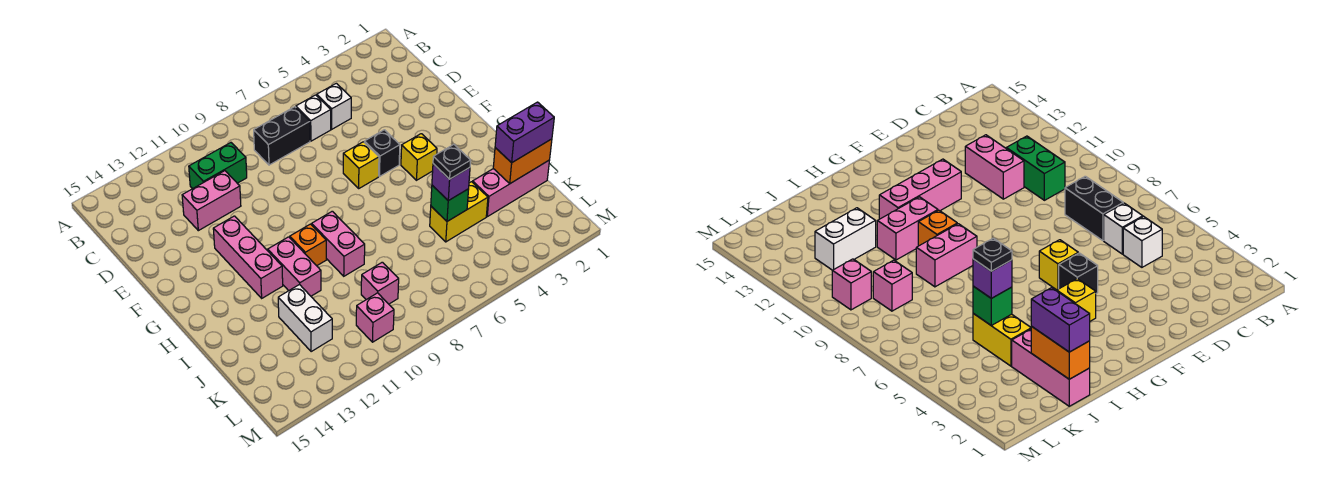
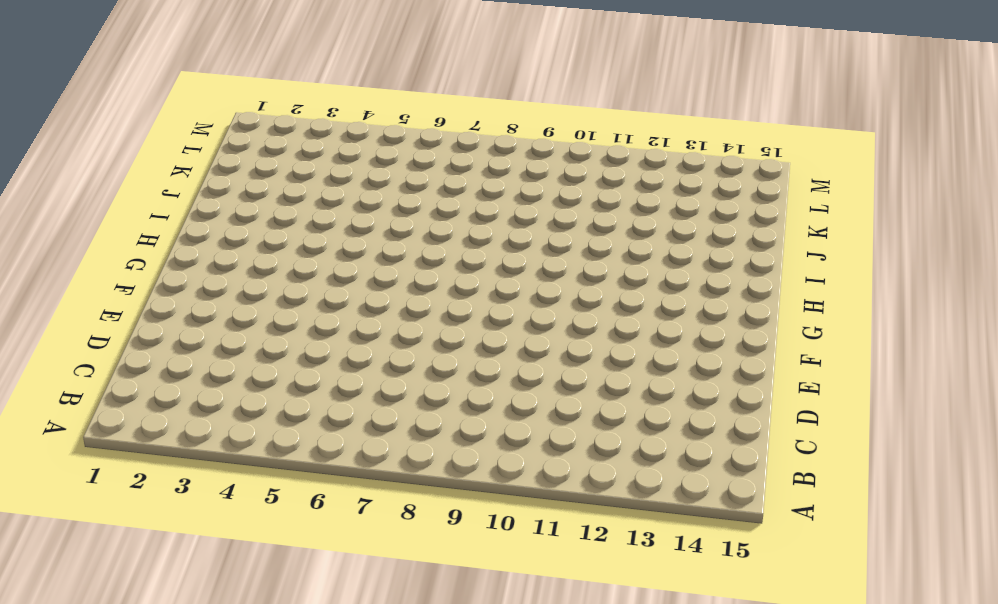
none -> white 1x1 brick [317,83,351,129]
none -> white 1x1 brick [296,95,331,141]
none -> black 1x2 brick [254,107,310,165]

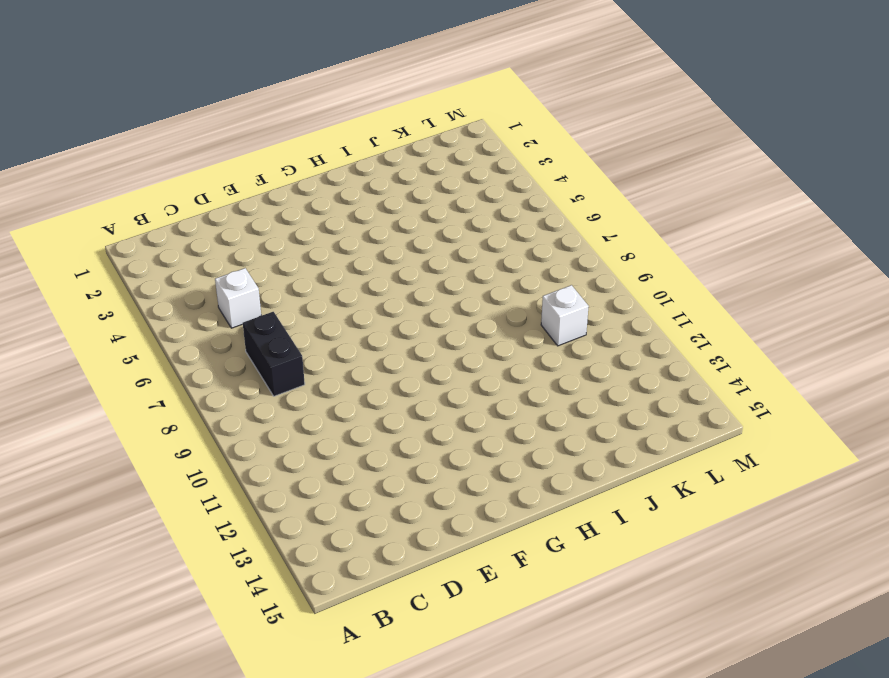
white 1x1 brick [541,285,589,346] -> white 1x1 brick moved to [296,95,331,141]
none -> green 1x2 brick [189,143,247,189]
none -> pink 1x2 brick [182,171,241,231]
none -> black 1x1 brick [364,130,400,177]

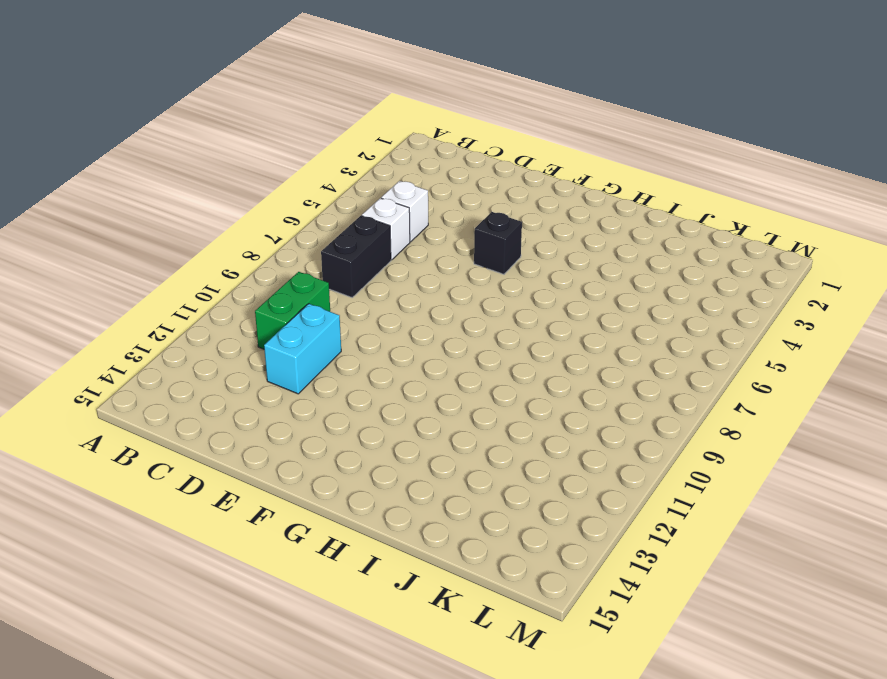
cyan 1x2 brick [264,304,341,394] -> pink 1x2 brick [182,171,241,231]
none -> yellow 1x1 brick [343,142,379,188]
none -> pink 1x3 brick [213,216,283,298]
none -> yellow 1x1 brick [401,134,437,180]

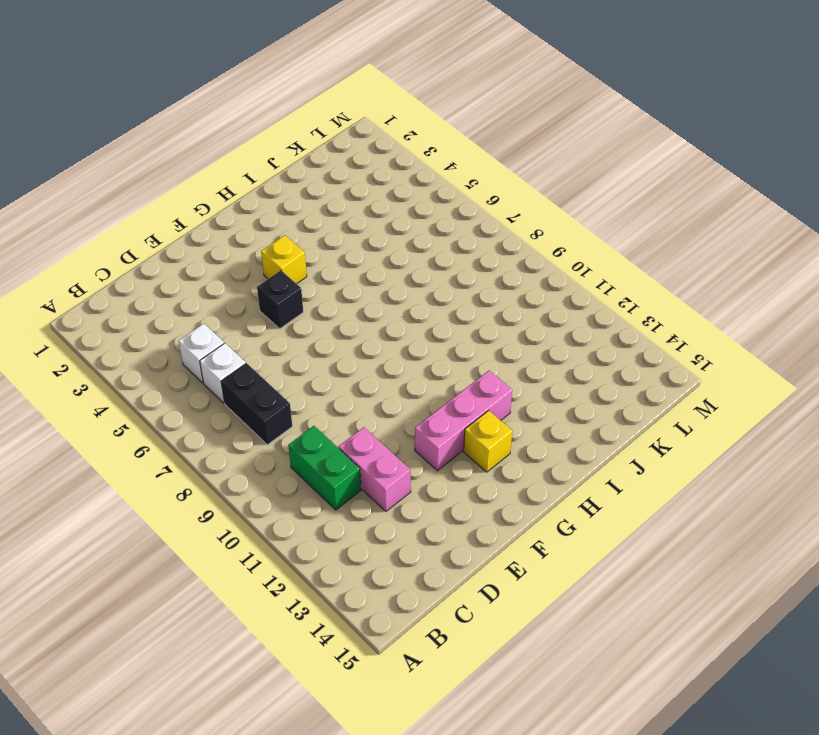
yellow 1x1 brick [464,410,512,472] -> yellow 1x1 brick moved to [343,142,379,188]
none -> pink 1x2 brick [312,211,365,276]
none -> orange 1x1 brick [290,224,326,266]
none -> pink 1x2 brick [268,237,321,296]

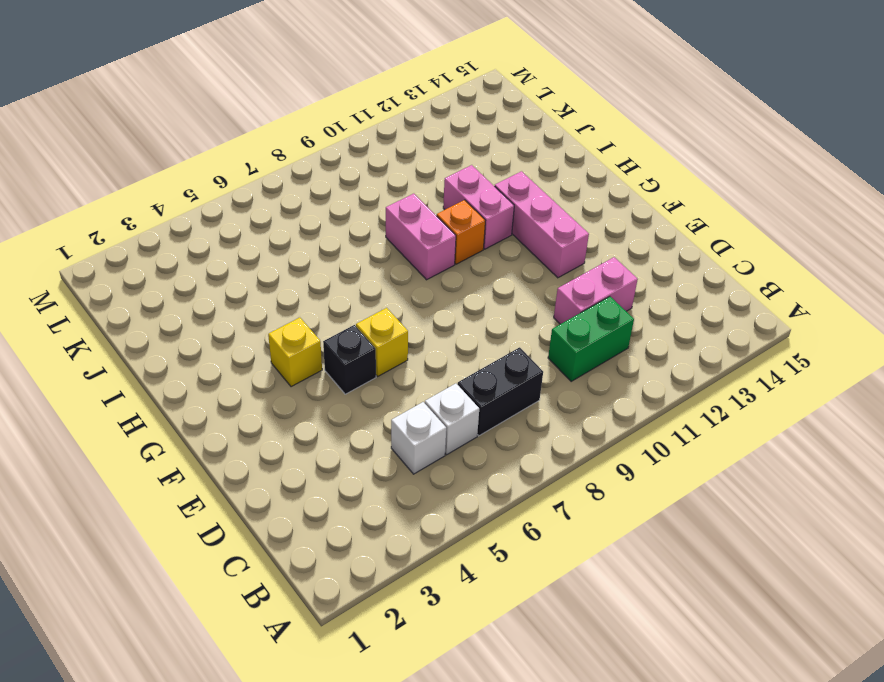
none -> pink 1x3 brick [473,160,550,217]
none -> yellow 1x2 brick [430,182,488,242]
none -> white 1x2 brick [278,284,332,352]

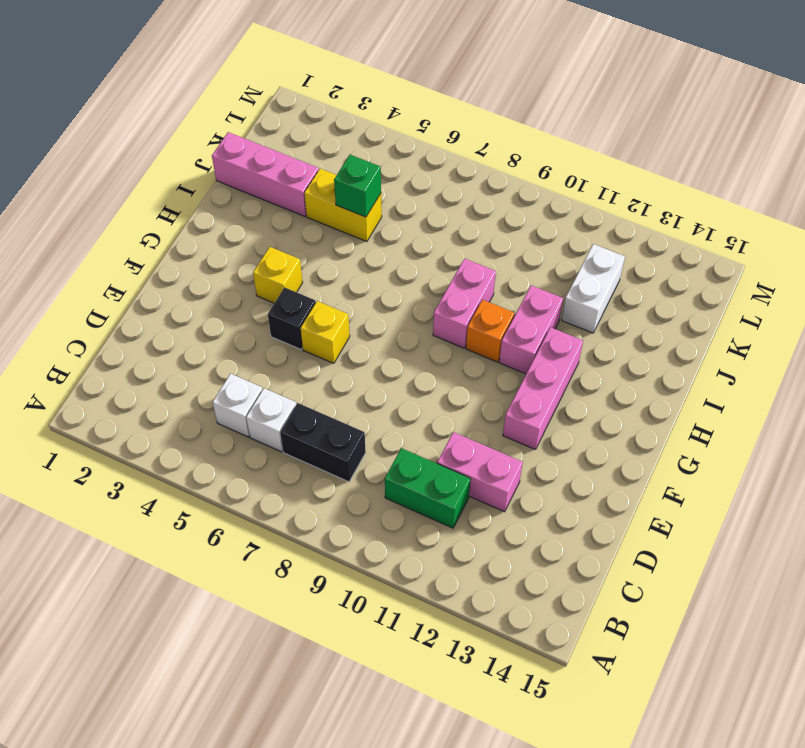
none -> pink 1x1 brick [361,262,399,304]
none -> pink 1x1 brick [356,293,394,342]
none -> orange 1x2 brick [493,139,552,183]

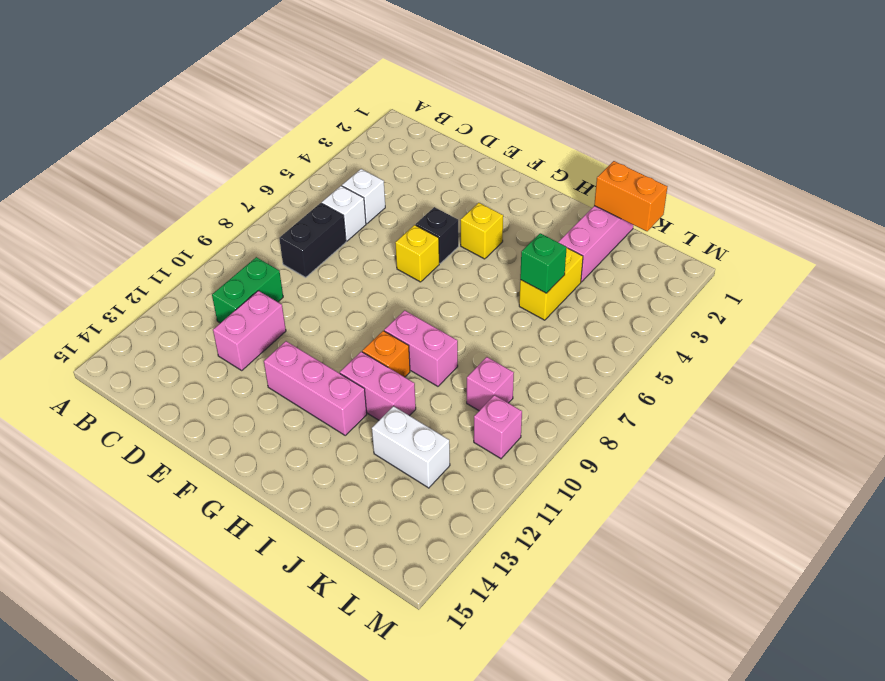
orange 1x2 brick [594,161,667,231] -> orange 1x2 brick turned to [493,139,552,183]
none -> purple 1x2 brick [495,102,554,163]
none -> purple 1x1 brick [432,164,470,201]
none -> black 1x1 plate [433,144,471,179]

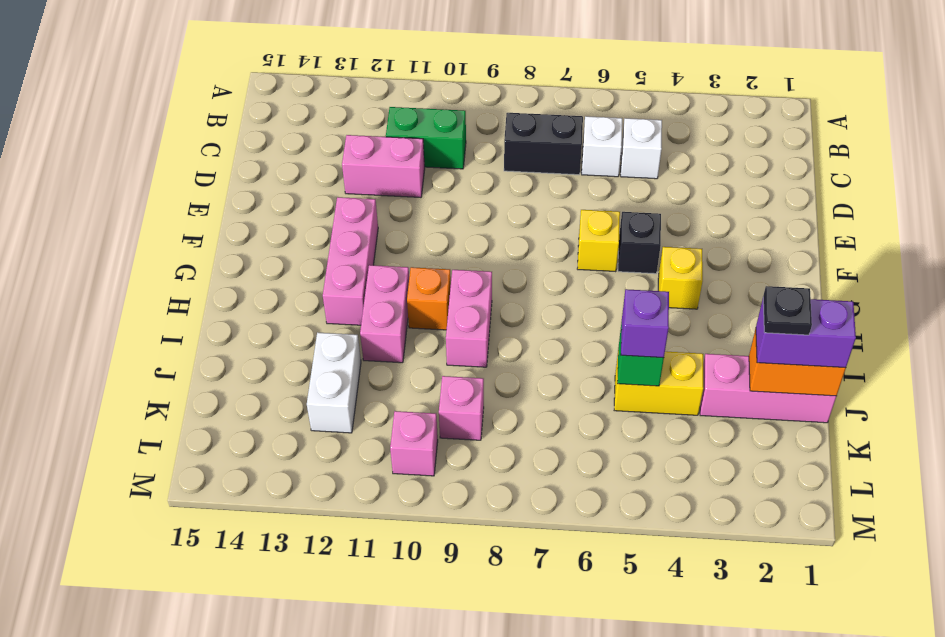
black 1x1 plate [763,286,812,335] -> black 1x1 plate moved to [433,144,471,179]

